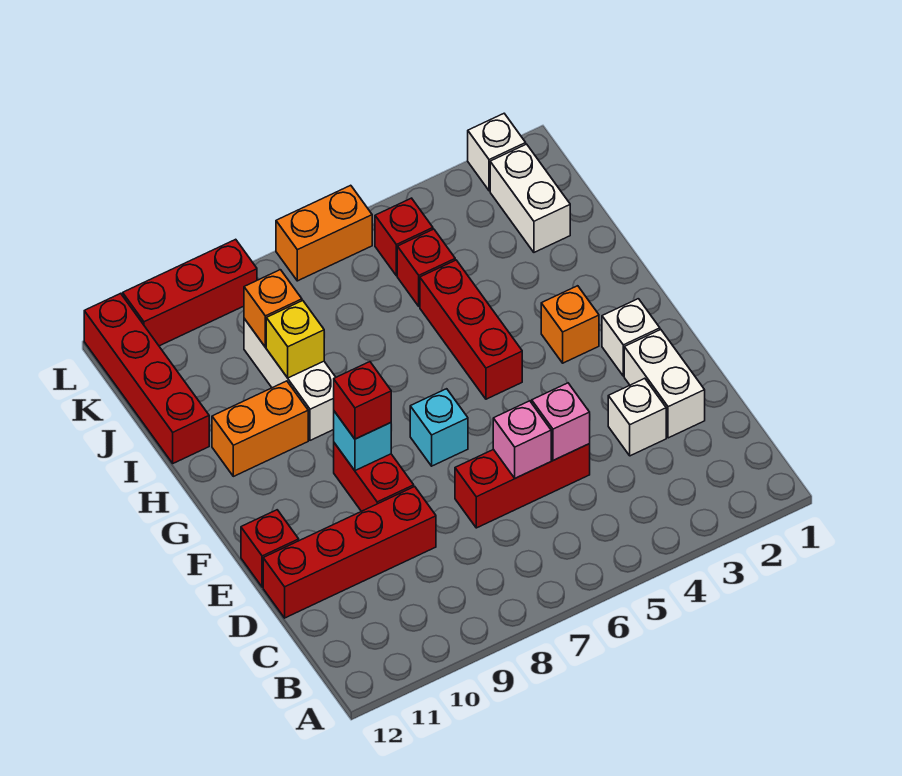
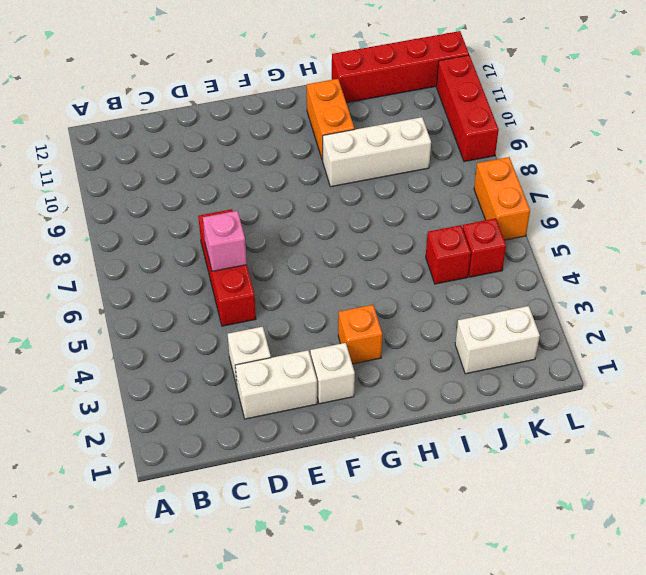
none -> red 1x4 brick [263,487,436,618]
none -> red 1x2 brick [334,443,414,511]
none -> red 1x1 brick [241,510,299,587]

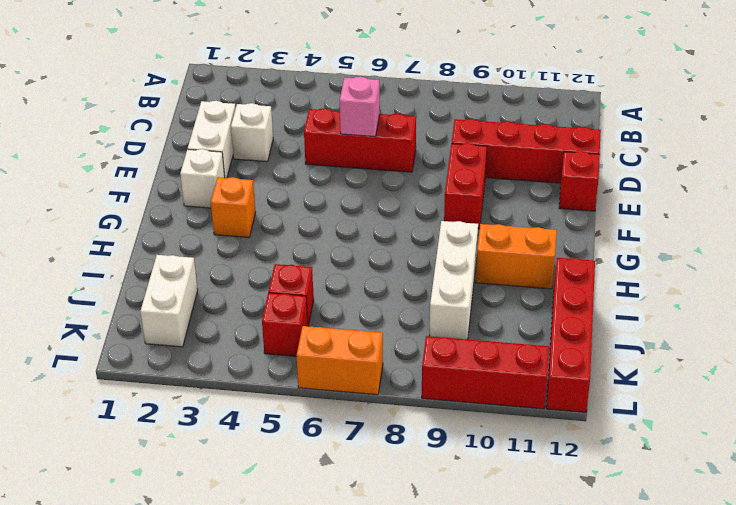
none -> cyan 1x1 brick [410,389,468,466]
none -> red 1x3 brick [420,260,522,399]
none -> white 1x1 brick [468,114,526,191]

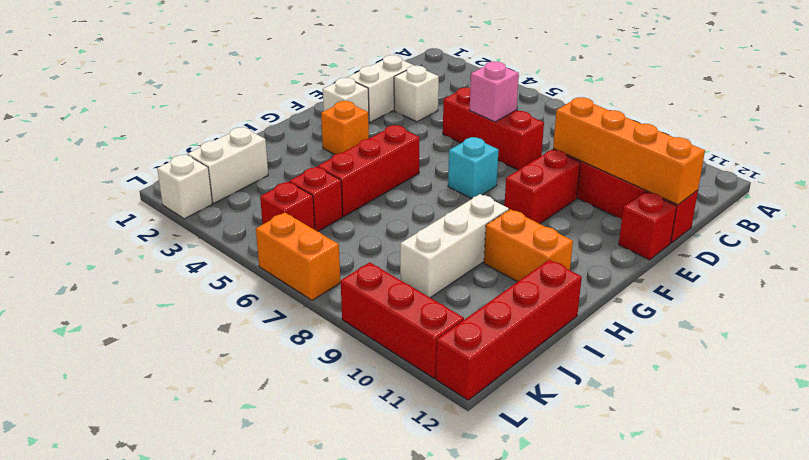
orange 1x4 brick [553,97,705,205] -> none
none -> pink 1x1 brick [532,383,590,460]
none -> cyan 1x1 brick [334,411,391,471]
none -> yellow 1x1 brick [266,301,324,378]

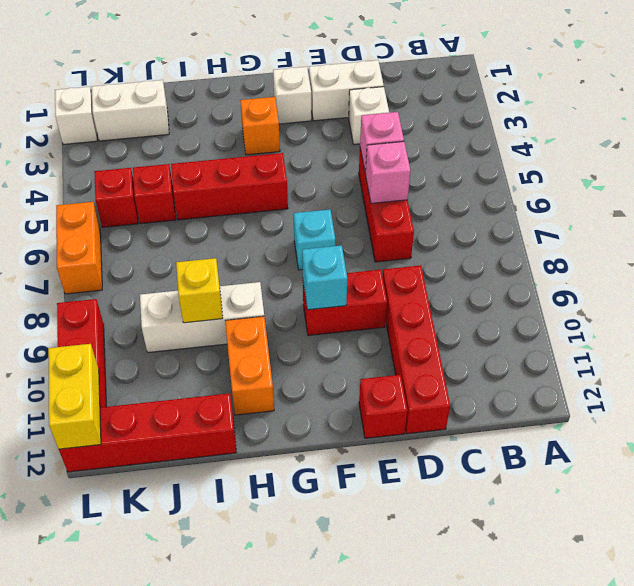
yellow 1x2 brick [48,344,101,449] -> none
none -> orange 1x1 brick [244,270,302,347]
none -> red 1x1 brick [334,362,391,439]

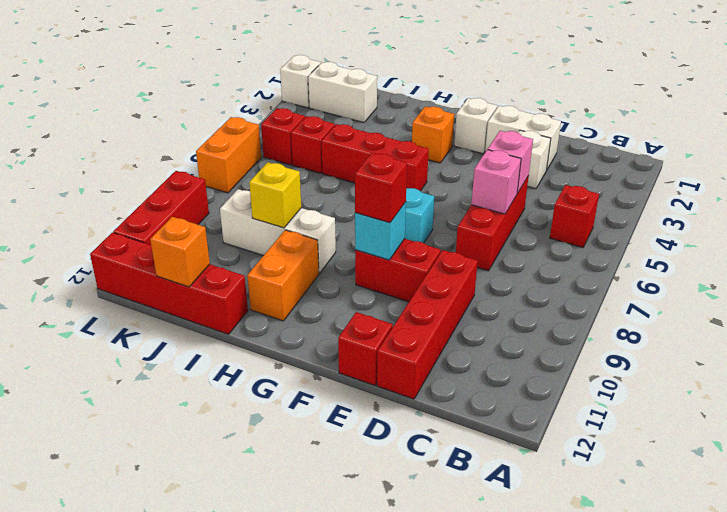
red 1x1 brick [550,185,599,248] -> none
orange 1x1 brick [150,217,210,287] -> orange 1x1 brick moved to [244,270,302,347]

